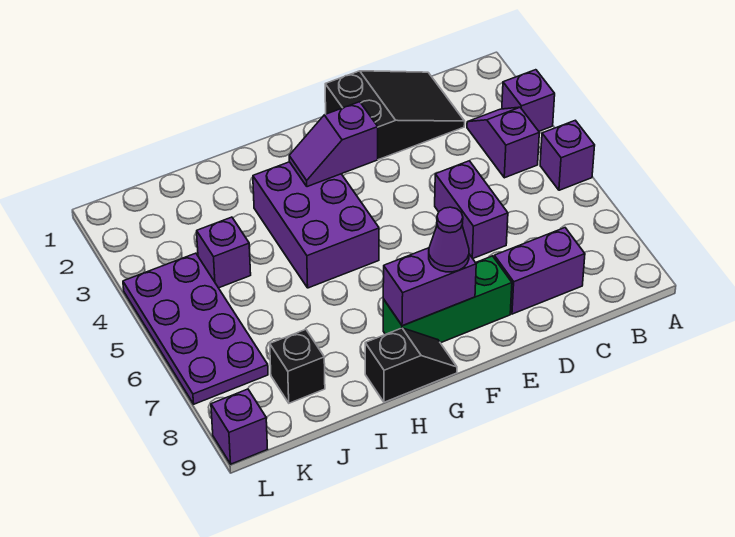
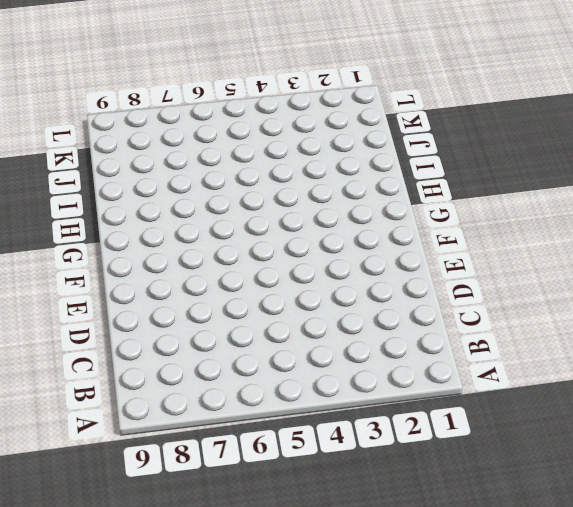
none -> purple 1x1 brick [502,70,555,131]
none -> purple 1x1 brick [540,120,595,190]
none -> purple 1x2 slope [467,107,539,178]

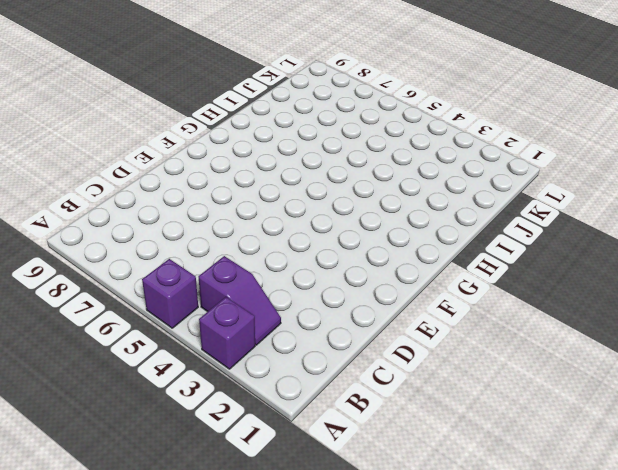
none -> black 2x3 slope [325,71,465,160]
none -> purple 1x2 brick [494,228,585,314]
none -> purple 1x2 brick [435,161,508,258]

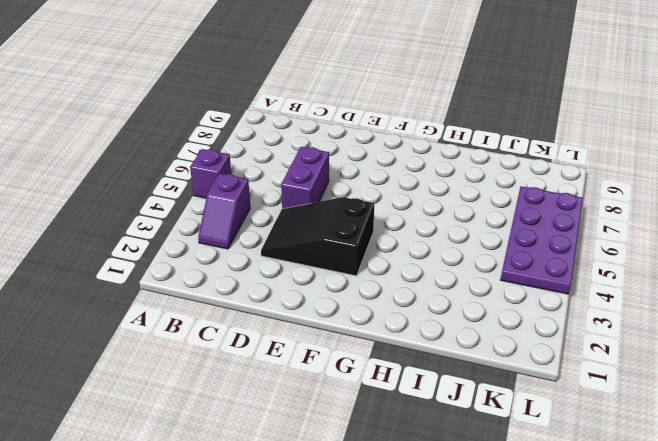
black 2x3 slope [261,197,375,276] -> black 2x3 slope moved to [325,71,465,160]
none -> purple 1x1 brick [502,70,555,131]
none -> purple 1x2 brick [494,228,585,314]
none -> green 1x3 brick [383,256,512,343]

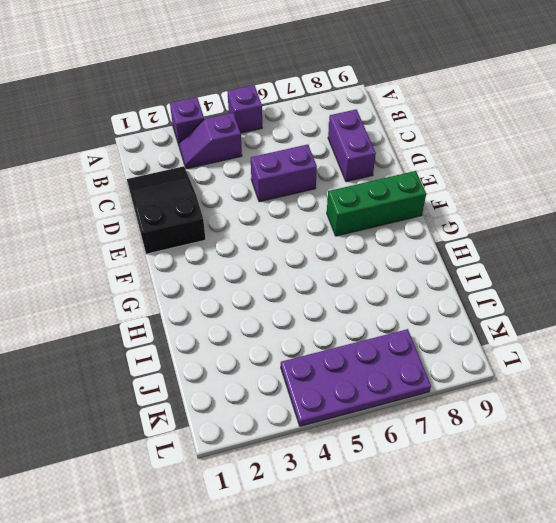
green 1x3 brick [327,171,426,236] -> green 1x3 brick turned to [383,256,512,343]
none -> purple 2x3 brick [253,162,379,288]
none -> black 1x2 slope [365,328,457,402]
none -> purple 1x1 brick [197,217,251,288]

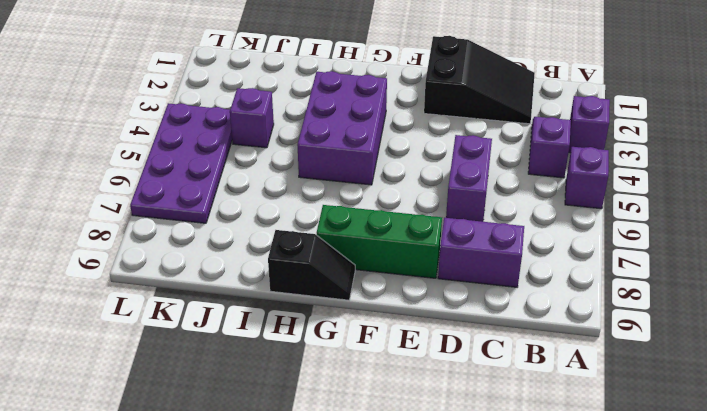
none -> black 1x1 brick [270,329,325,403]
none -> purple 1x1 brick [211,389,267,464]
none -> purple 1x2 slope [289,102,378,187]

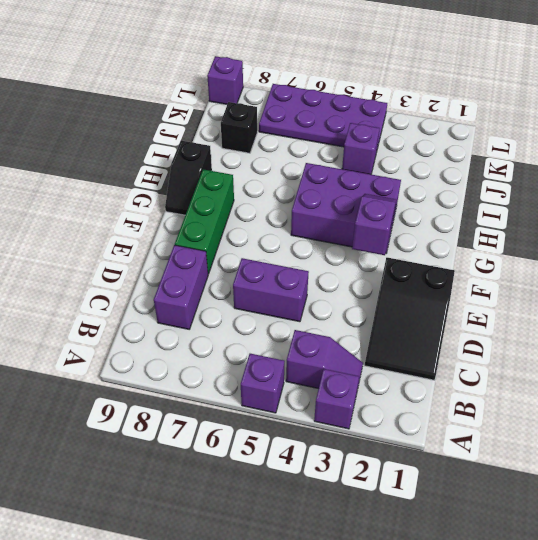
none -> purple 1x2 brick [383,248,476,326]
none -> purple 1x1 cone [429,207,469,272]

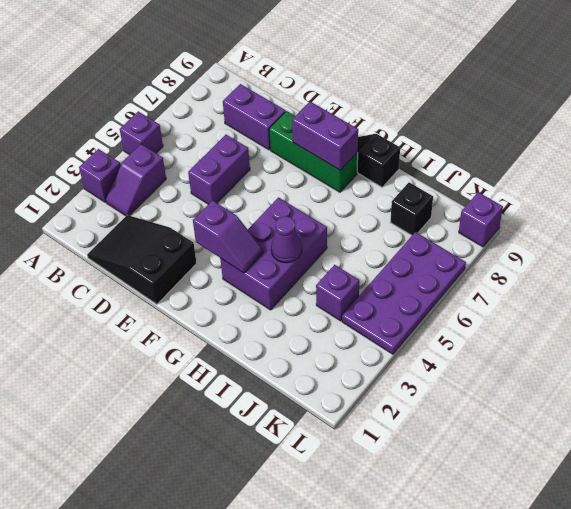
purple 1x1 cone [271,216,302,263] -> purple 1x1 cone moved to [429,207,469,272]

